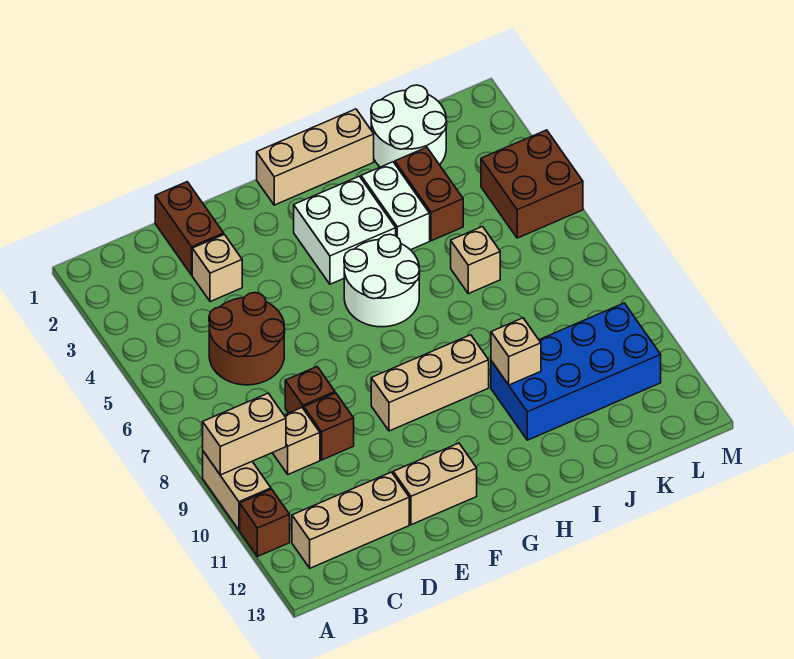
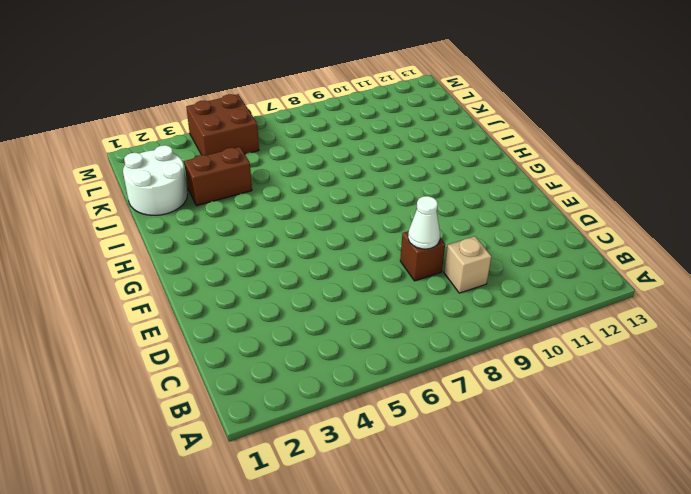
white 1x1 cone [408,196,440,249] -> none
none -> tan 1x2 brick [203,451,271,530]
none -> brown 1x1 brick [240,489,290,557]
none -> tan 1x3 brick [292,472,409,568]

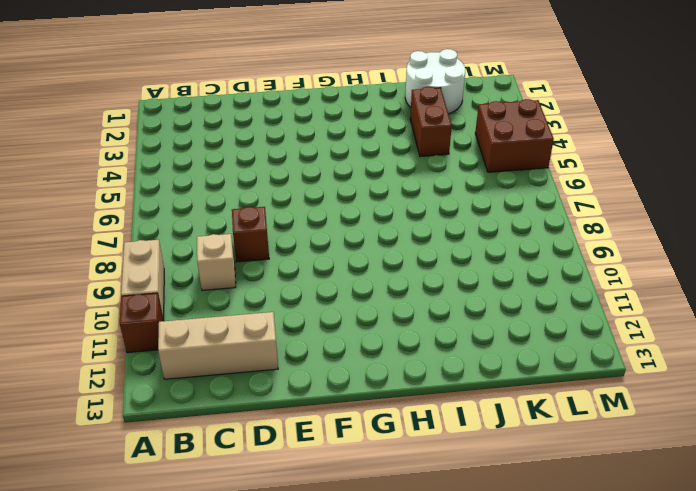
none -> brown 2x2 round brick [209,293,285,385]
none -> brown 1x2 brick [155,182,224,275]
none -> tan 1x1 brick [192,234,242,302]

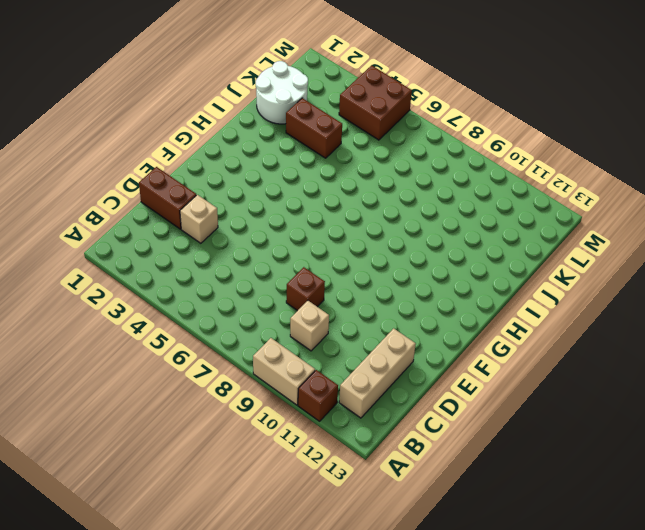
none -> brown 2x2 round brick [209,293,285,385]
none -> brown 1x1 brick [304,393,354,460]
none -> tan 1x2 brick [393,443,477,525]

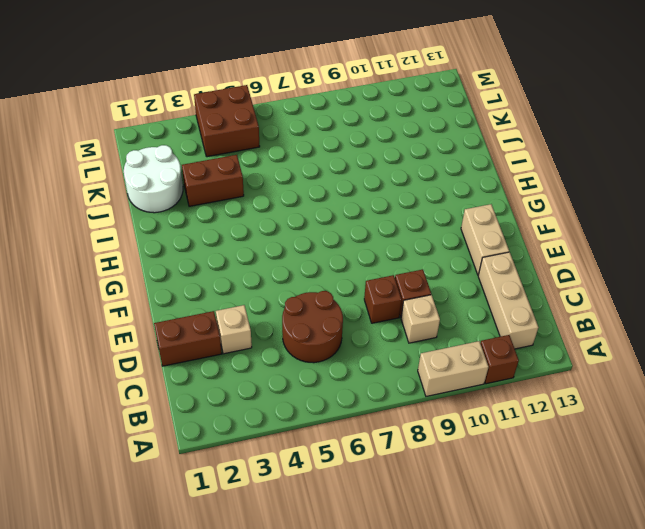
none -> tan 1x3 brick [371,335,489,431]
none -> tan 1x3 brick [257,109,374,205]
none -> white 2x2 brick [294,176,396,284]

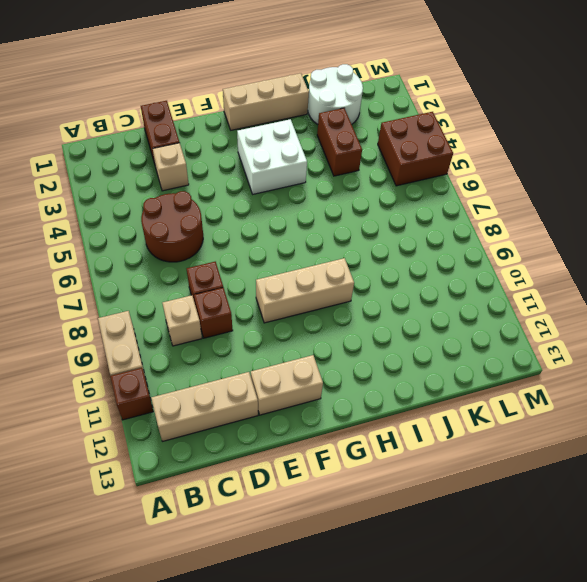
none -> white 2x2 round brick [344,234,420,327]
none -> white 1x2 brick [361,162,430,250]
none -> blue 2x4 brick [491,303,661,440]

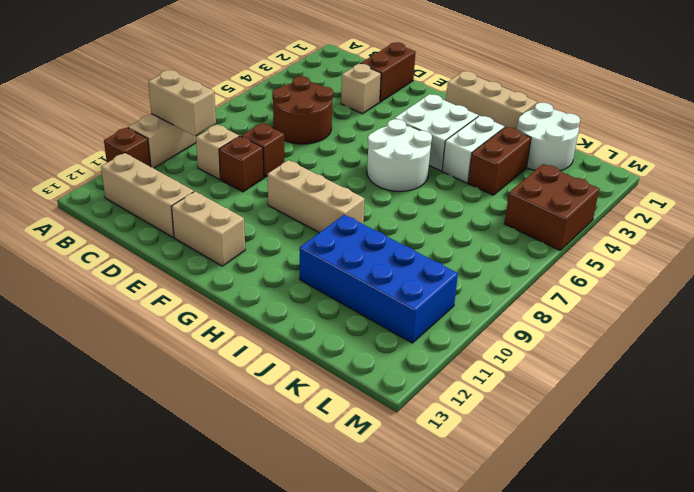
none -> tan 1x1 brick [451,227,500,294]
none -> tan 1x1 brick [491,318,541,385]

